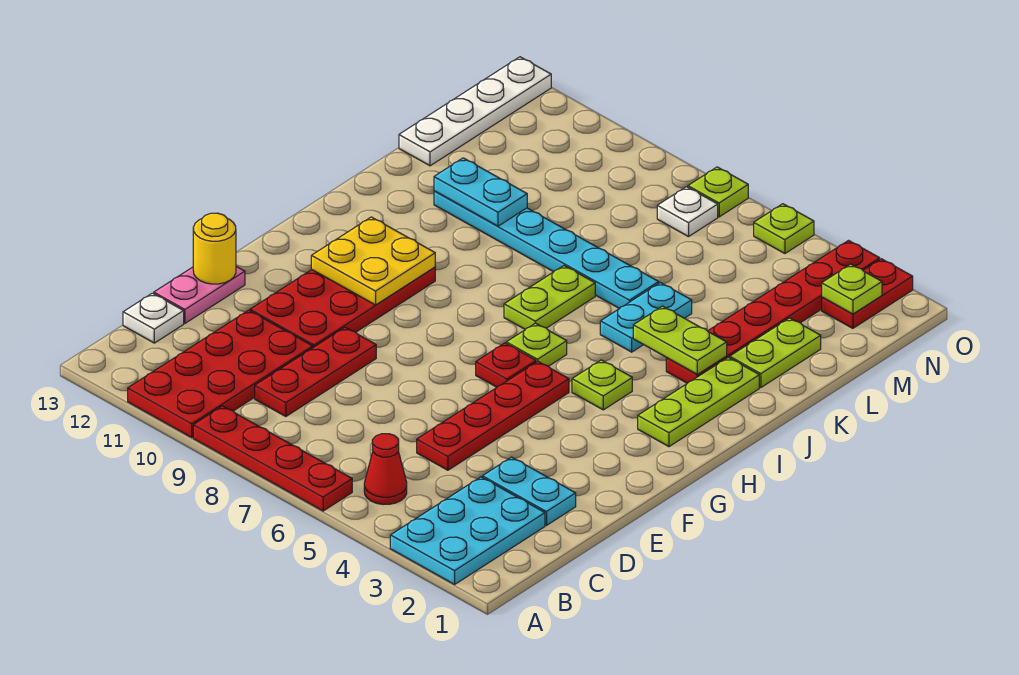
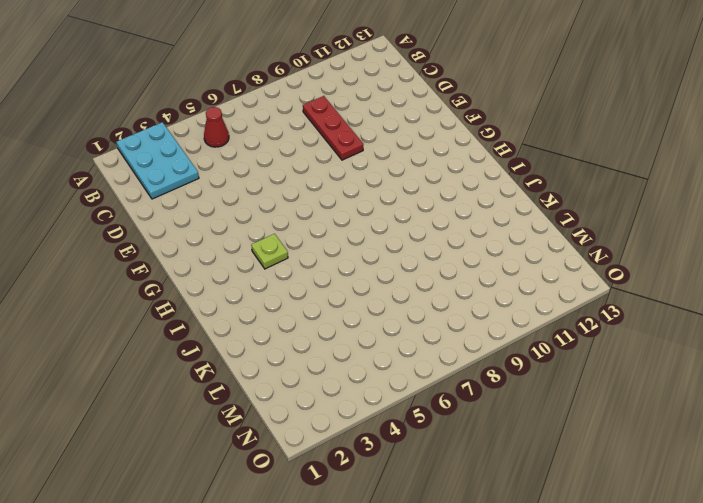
none -> red 1x4 plate [193,406,352,511]
none -> red 2x4 plate [128,310,313,437]
none -> white 1x1 plate [123,293,184,343]

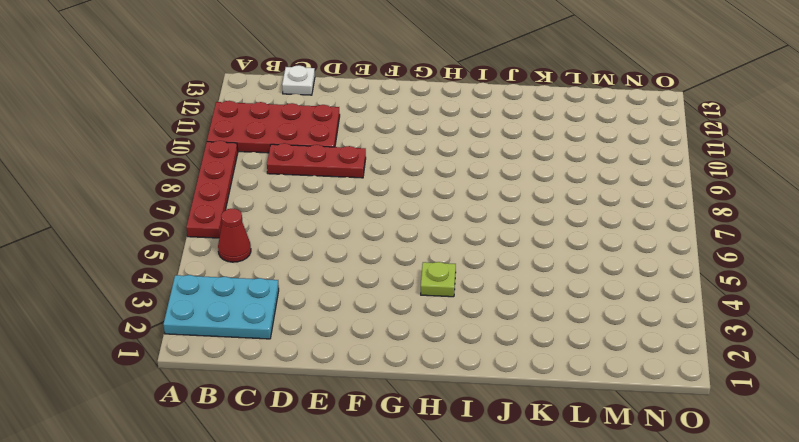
none -> cyan 1x2 plate [482,457,576,525]
none -> red 1x4 plate [417,361,569,470]
none -> pink 1x2 plate [154,266,245,323]

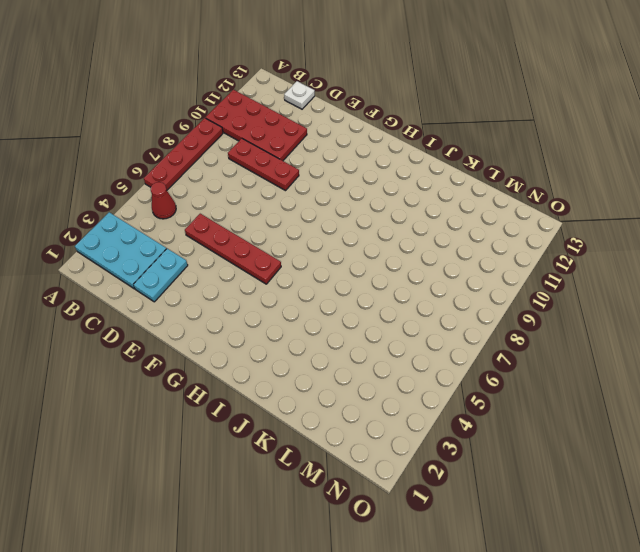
none -> pink 1x2 plate [154,266,245,323]
none -> red 2x4 plate [250,267,435,347]
none -> red 1x1 plate [476,343,536,387]

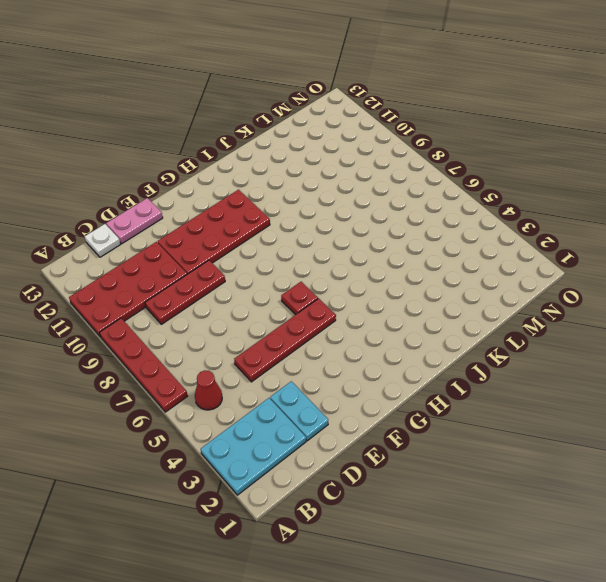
none -> lime 1x3 plate [638,357,759,447]
none -> lime 1x1 plate [572,360,632,410]
none -> lime 1x1 plate [506,323,567,366]

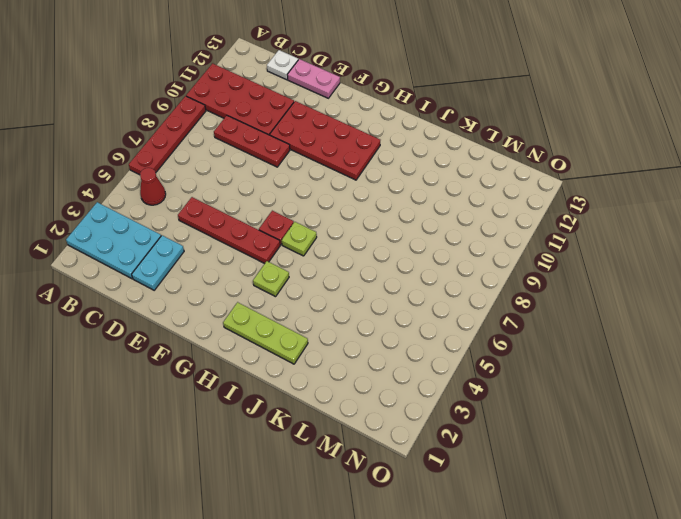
none -> lime 1x2 plate [504,266,595,329]
none -> red 1x6 plate [666,241,880,383]
none -> cyan 1x2 plate [600,283,692,352]

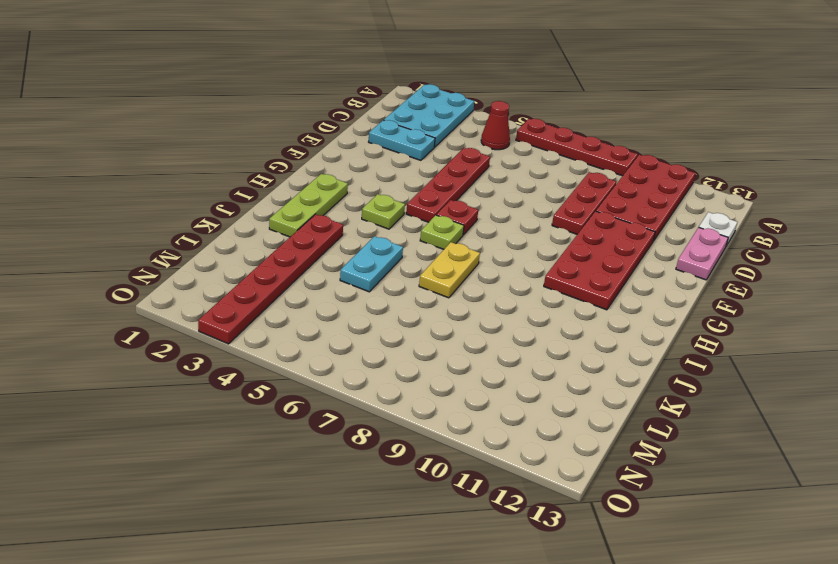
yellow 1x2 plate [419,242,480,298] -> lime 1x2 plate [504,266,595,329]
none -> lime 1x2 plate [730,318,821,387]
none -> cyan 1x6 plate [434,191,659,309]
none -> white 1x4 plate [399,57,551,166]

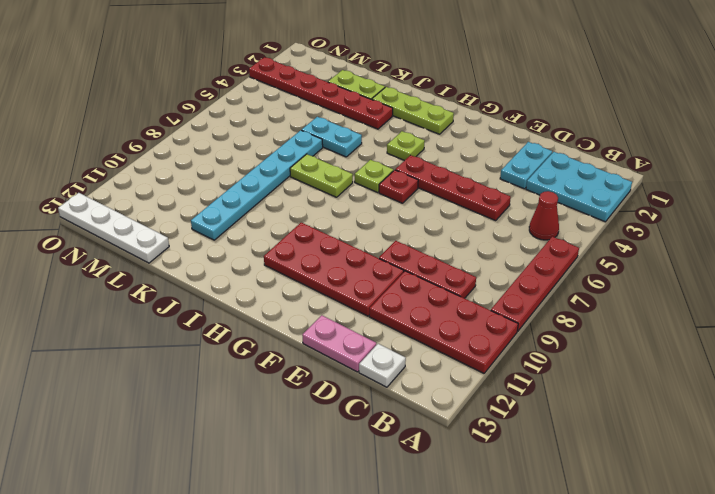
none -> red 1x2 plate [822,259,913,328]
none -> white 1x1 plate [657,187,718,237]
none -> lime 1x1 plate [754,204,814,254]

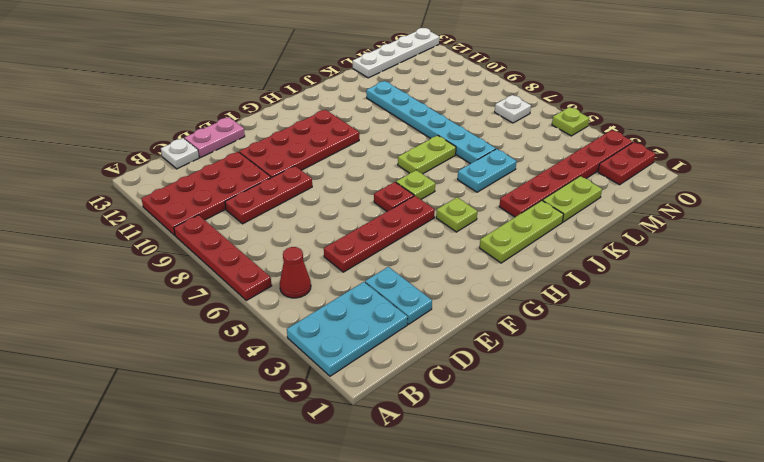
none -> lime 1x1 plate [688,167,748,217]
none -> yellow 1x1 round brick [193,213,236,284]
none -> yellow 2x2 plate [311,217,435,305]

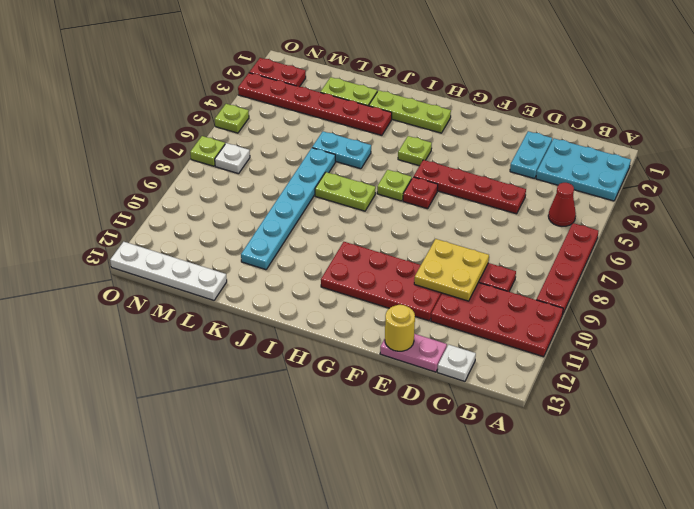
yellow 2x2 plate [414,239,489,301] -> yellow 2x2 plate moved to [311,217,435,305]
none -> lime 1x2 plate [633,306,727,374]
none -> cyan 1x2 plate [434,158,527,226]
none -> lime 1x1 plate [822,264,882,314]

